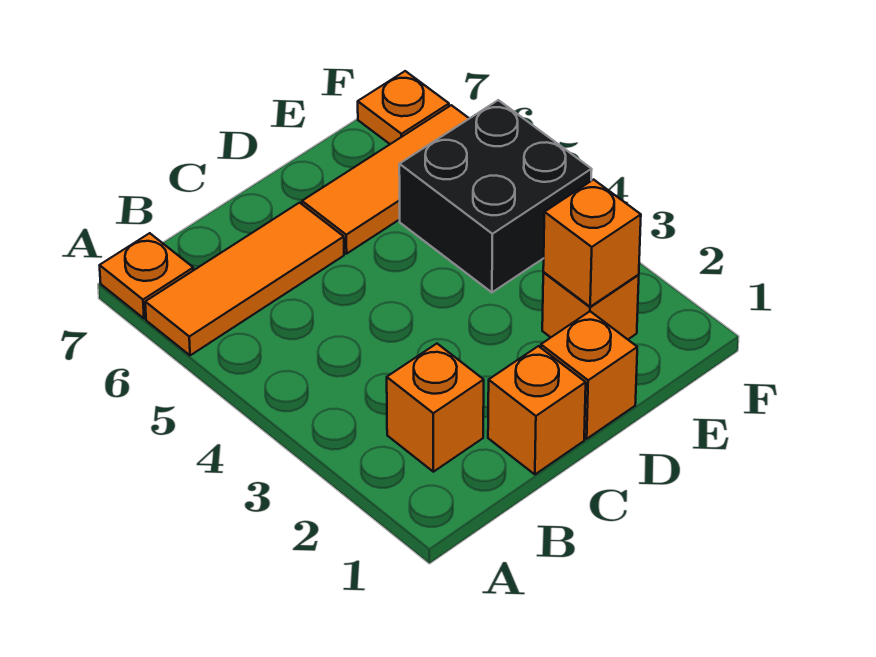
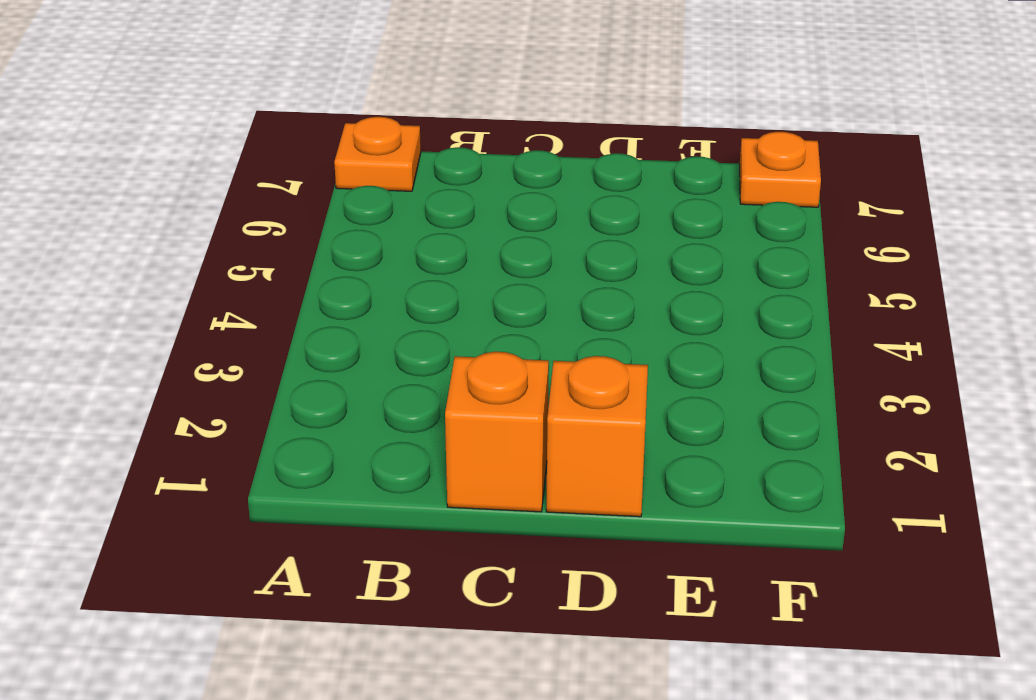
none -> orange 1x3 tile [145,203,344,355]
none -> orange 1x1 brick [387,344,484,472]

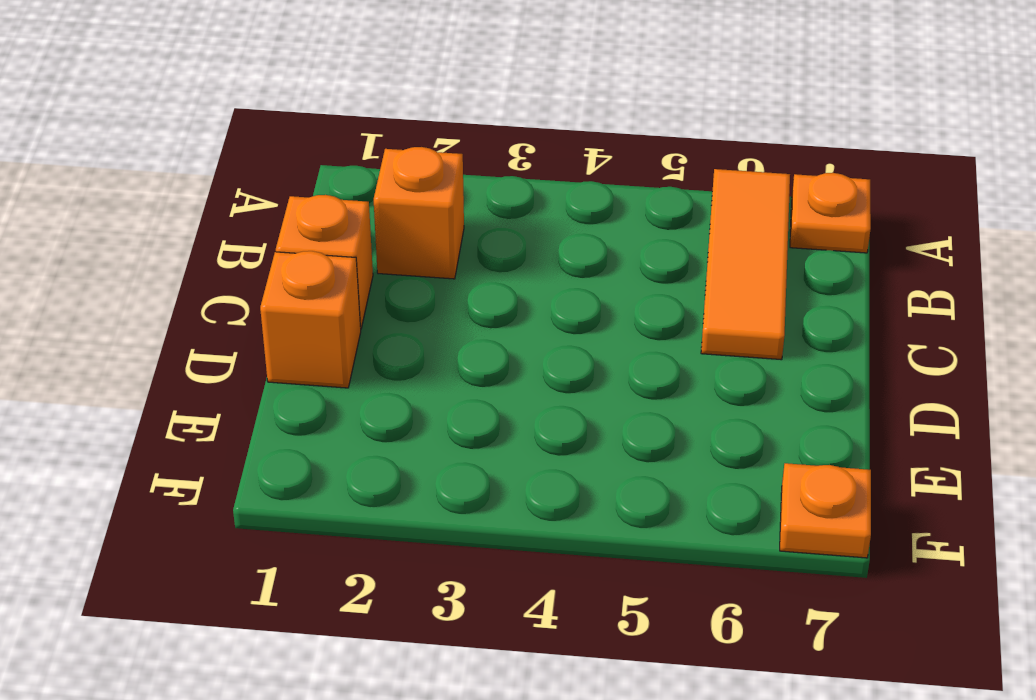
none -> orange 1x3 tile [302,105,469,254]
none -> orange 1x1 brick [542,273,639,339]

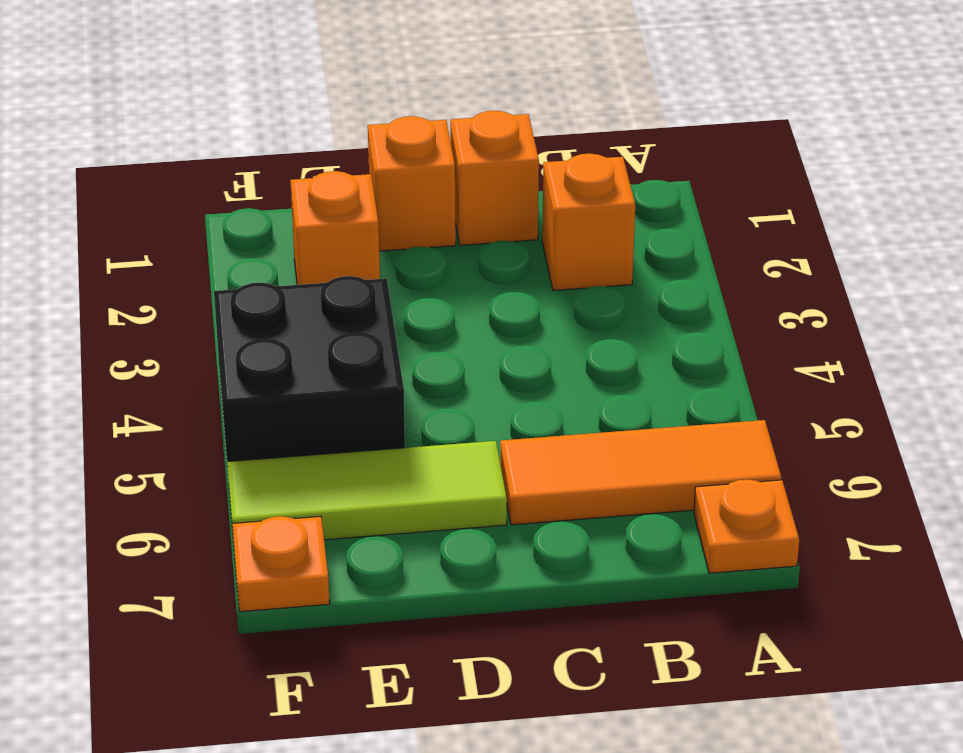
lime 1x3 tile [227,441,507,540] -> orange 1x3 tile [302,105,469,254]
none -> orange 1x1 brick [543,180,641,307]

